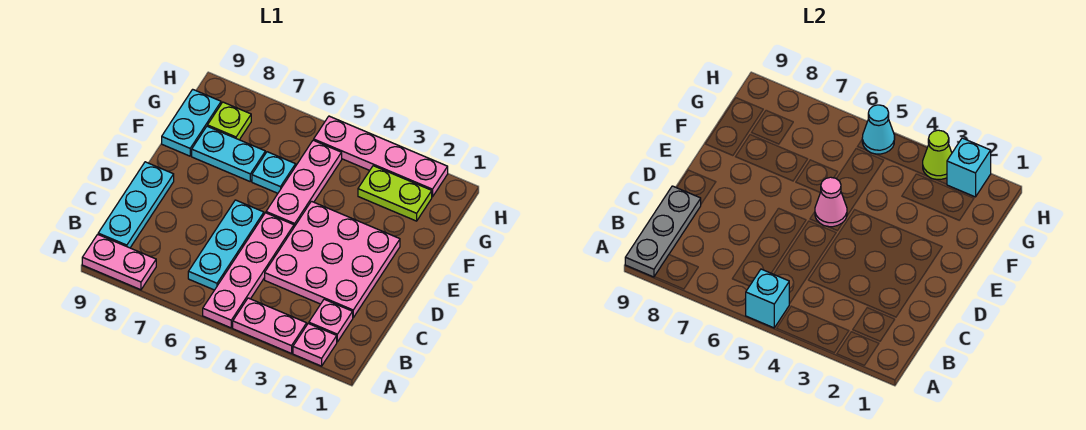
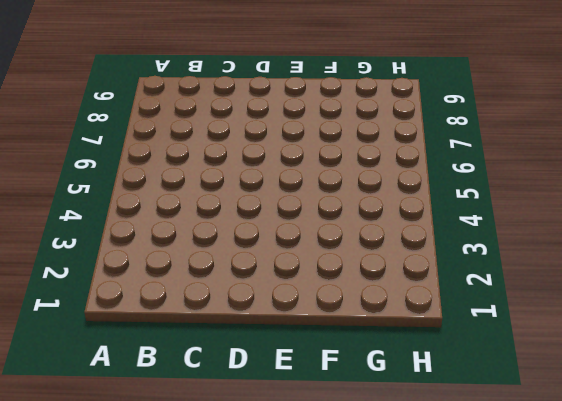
none -> pink 1x1 plate [293,324,337,366]
none -> pink 1x2 plate [233,298,307,353]
none -> pink 1x4 plate [203,213,294,328]

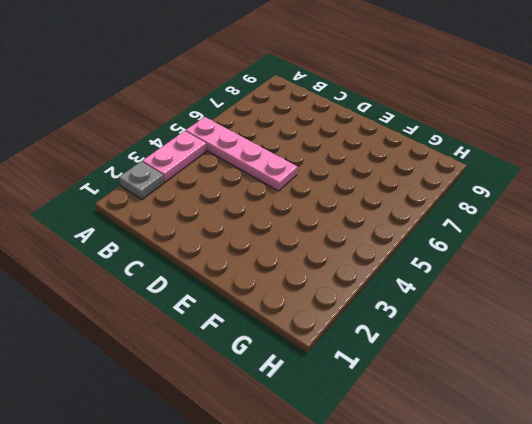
grey 1x1 plate [119,161,164,199] -> pink 1x1 plate [293,324,337,366]
none -> pink 1x2 plate [82,234,156,290]
none -> pink 1x1 plate [309,299,353,342]
none -> cyan 1x3 plate [188,200,264,290]

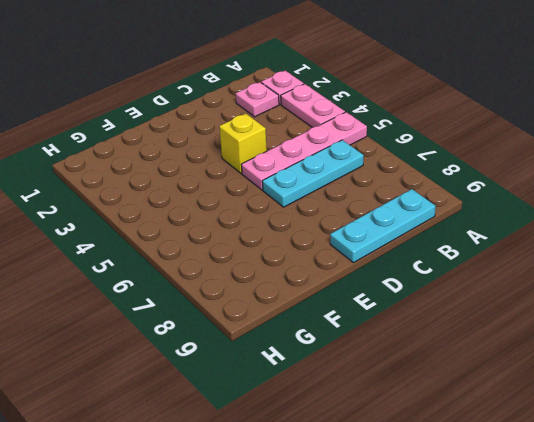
yellow 1x1 brick [219,113,267,173] -> pink 3x3 plate [265,201,400,318]
none -> pink 1x2 plate [82,234,156,290]
none -> pink 1x3 plate [266,140,342,227]
none -> cyan 1x1 plate [252,152,296,193]

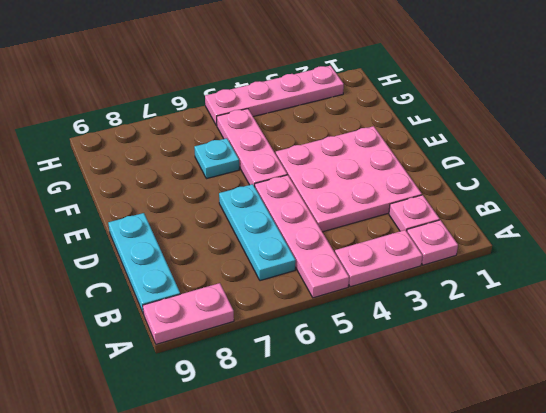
none -> cyan 1x2 plate [192,126,265,181]
none -> cyan 1x2 plate [162,89,221,156]
none -> lime 1x2 plate [358,166,432,221]

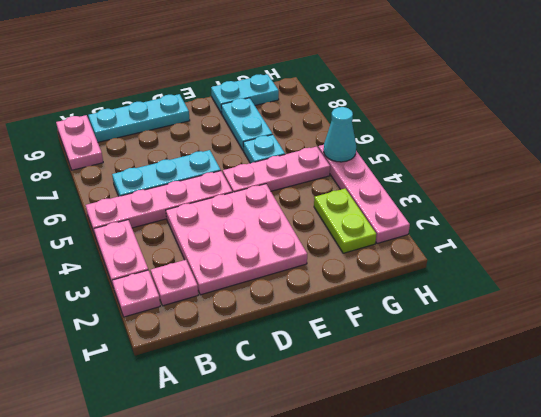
none -> lime 1x1 plate [208,102,251,140]
none -> cyan 1x1 brick [746,269,789,328]
none -> grey 1x3 plate [625,186,701,277]

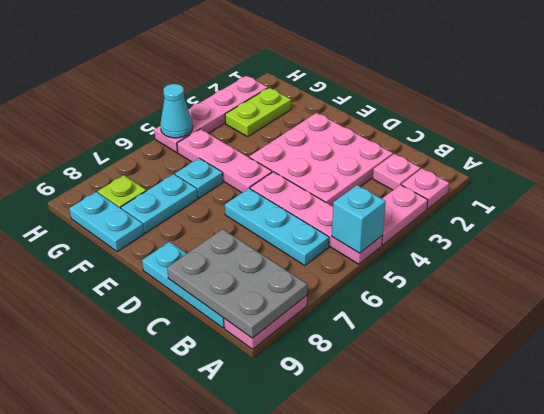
grey 2x3 plate [167,229,307,338] -> grey 1x3 plate [625,186,701,277]
none -> pink 1x1 cone [815,177,847,227]
none -> cyan 1x1 brick [947,138,991,197]
none -> lime 1x1 cone [923,130,952,179]

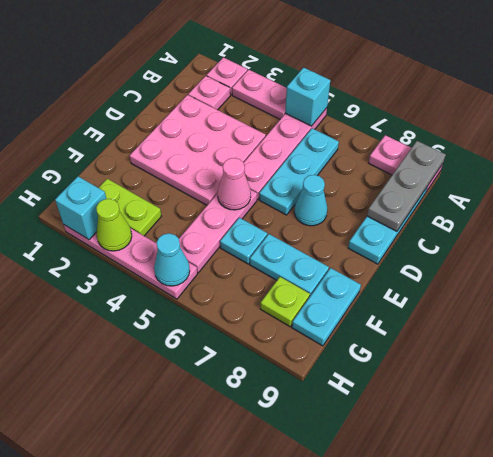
cyan 1x1 cone [294,175,327,226] -> none

